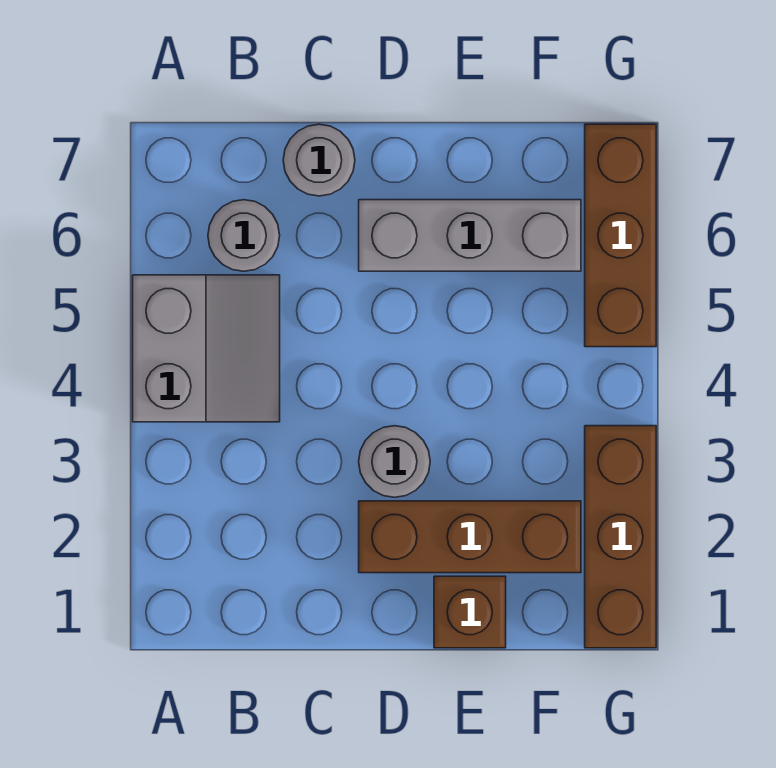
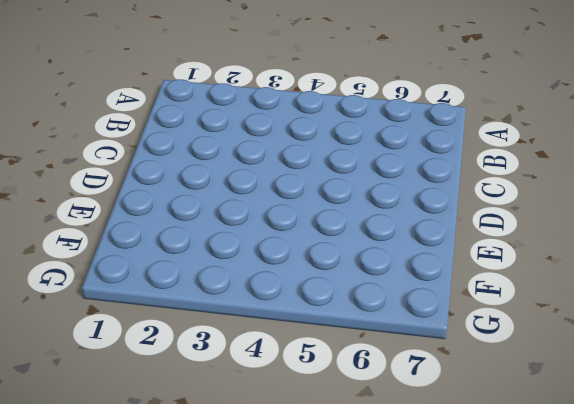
none -> grey 2x2 slope [133,275,280,422]
none -> grey 1x1 round brick [208,200,280,271]

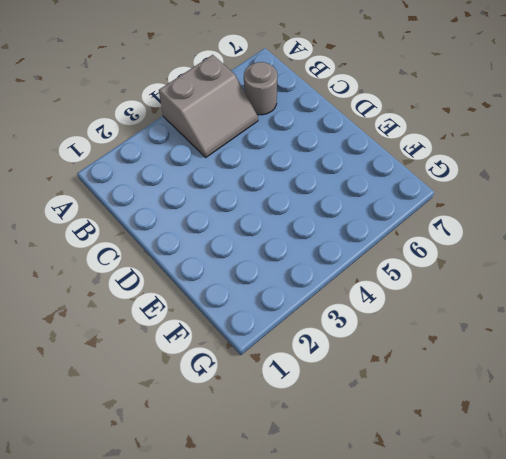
none -> grey 1x1 round brick [283,124,355,196]
none -> brown 1x3 brick [359,501,581,573]

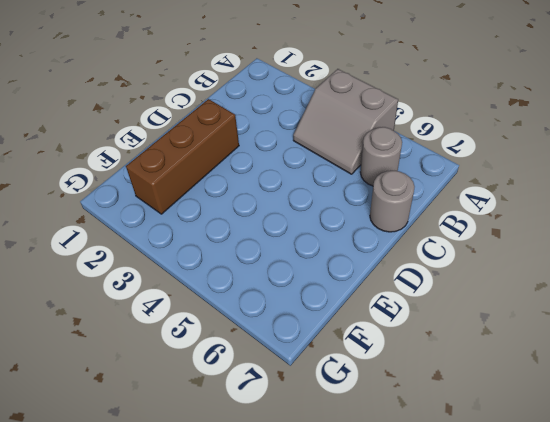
none -> grey 1x1 round brick [359,426,430,497]
none -> grey 1x3 brick [359,200,581,271]

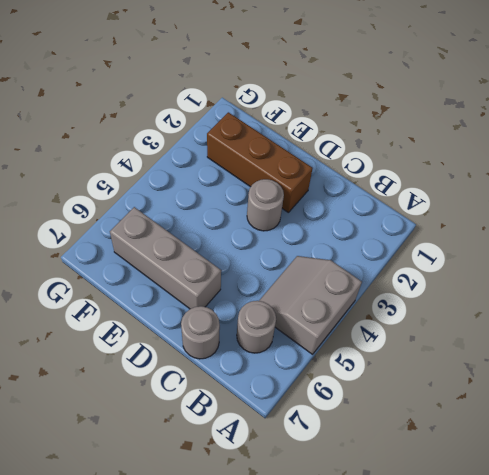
none -> brown 1x1 brick [434,576,506,648]
none -> brown 1x3 brick [585,426,656,648]

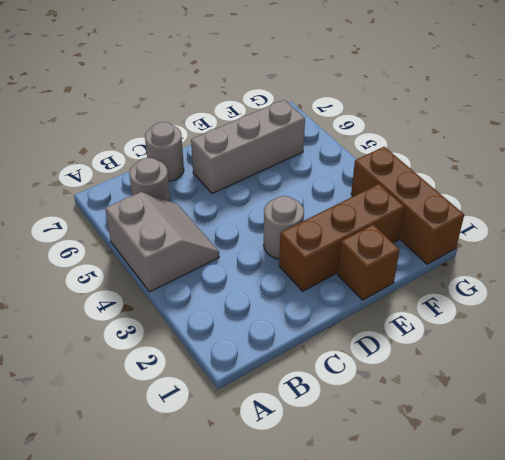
none -> brown 1x3 brick [585,124,656,347]

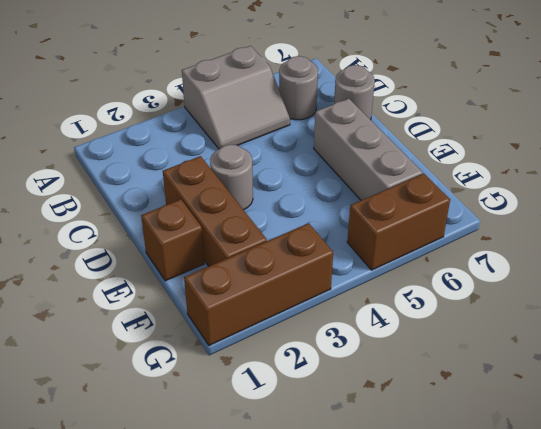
brown 1x2 brick [347,173,450,270] -> brown 1x3 brick [585,124,656,347]

